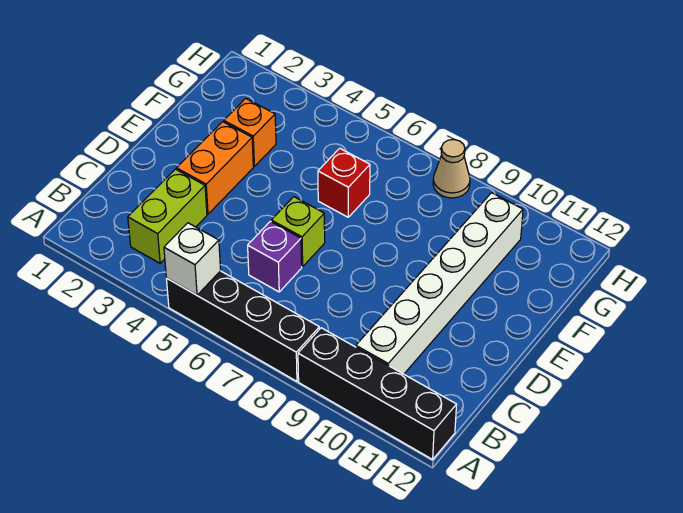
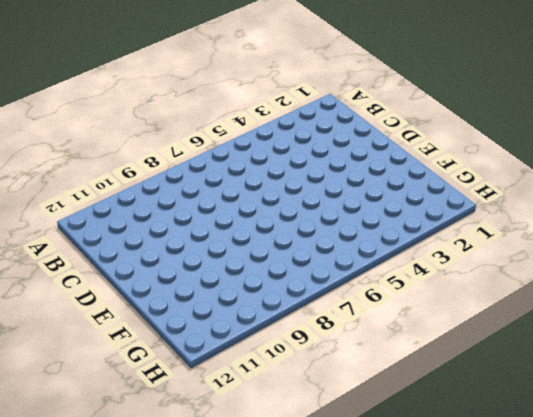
none -> black 1x4 brick [166,271,319,381]
none -> black 1x4 brick [298,328,457,459]

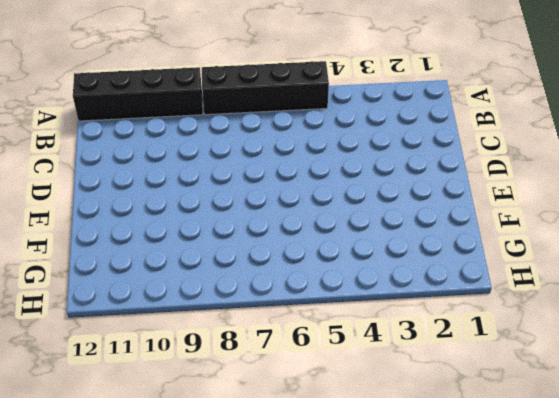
none -> lime 1x2 brick [128,169,207,263]
none -> white 1x6 brick [356,193,523,374]

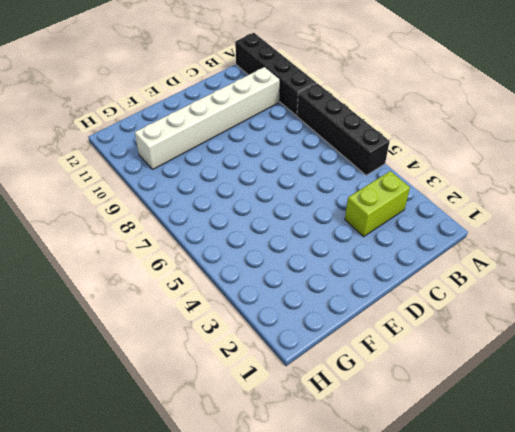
none -> purple 1x1 brick [248,221,302,292]
none -> orange 1x2 brick [177,122,253,214]

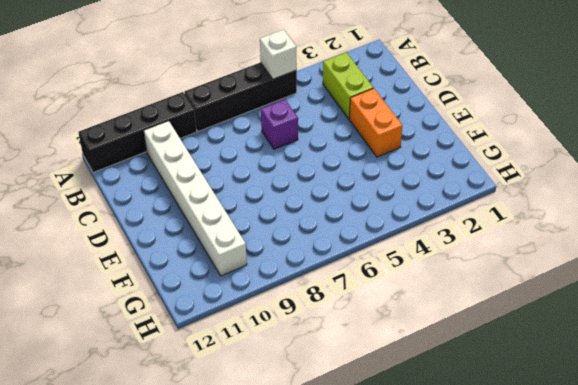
none -> lime 1x1 brick [271,197,325,267]
none -> orange 1x1 brick [224,98,276,166]

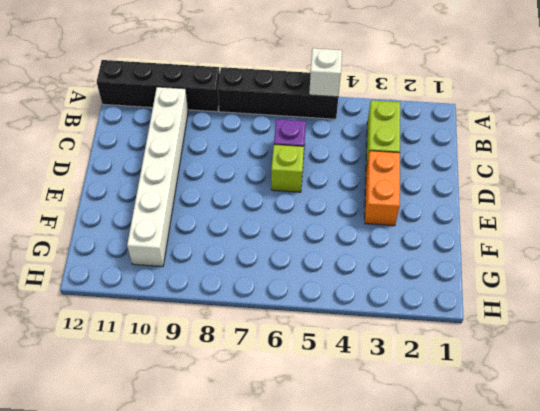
none -> orange 1x1 brick [224,98,276,166]
none -> red 1x1 brick [318,148,370,217]

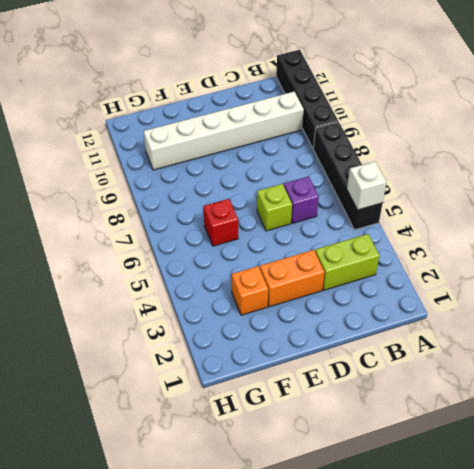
none -> tan 1x1 cone [433,140,470,198]

